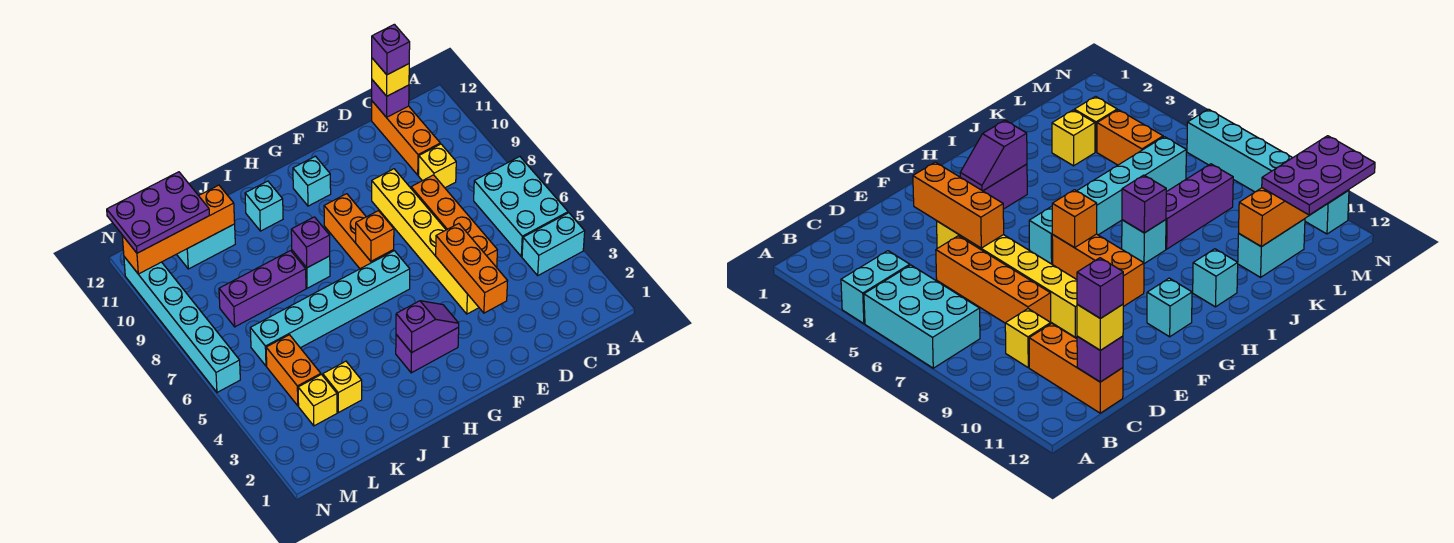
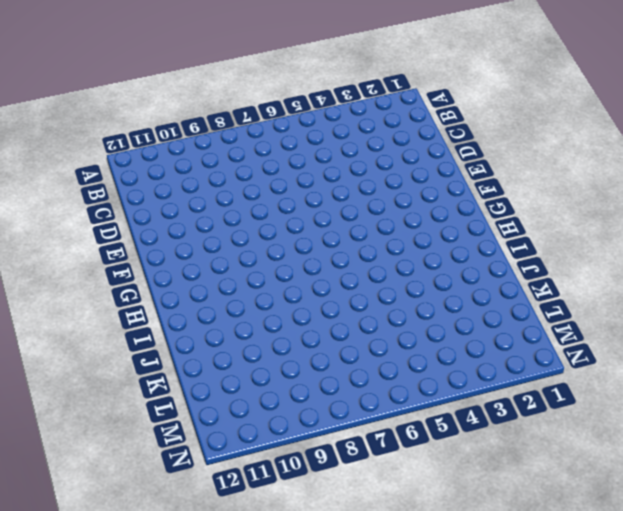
none -> cyan 1x2 brick [522,213,585,275]
none -> cyan 2x3 brick [474,157,568,257]
none -> yellow 1x1 brick [419,144,456,188]

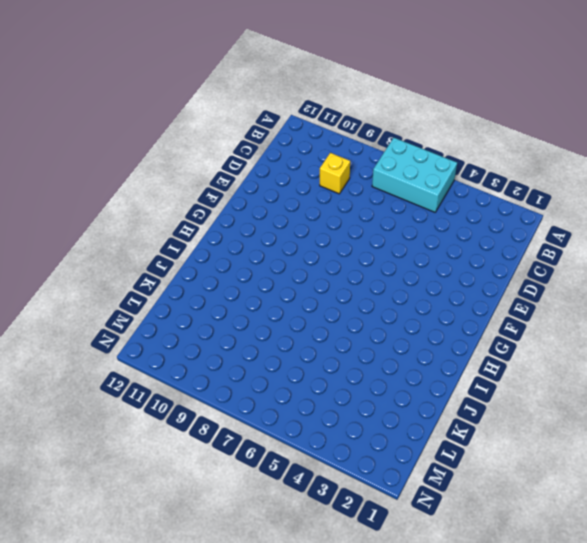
none -> cyan 1x2 brick [522,213,585,275]
none -> orange 1x3 brick [372,101,440,175]
none -> orange 1x4 brick [411,175,497,267]

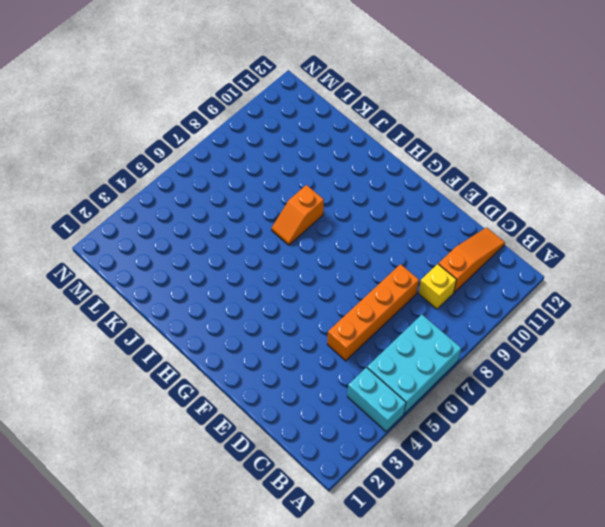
orange 1x3 slope [439,227,505,292] -> orange 1x3 brick [372,101,440,175]
orange 1x2 slope [272,185,324,245] -> cyan 1x1 brick [292,251,330,288]
none -> yellow 1x6 brick [372,169,479,314]
none -> purple 1x2 brick [396,327,459,373]
none -> cyan 1x6 brick [250,251,410,366]

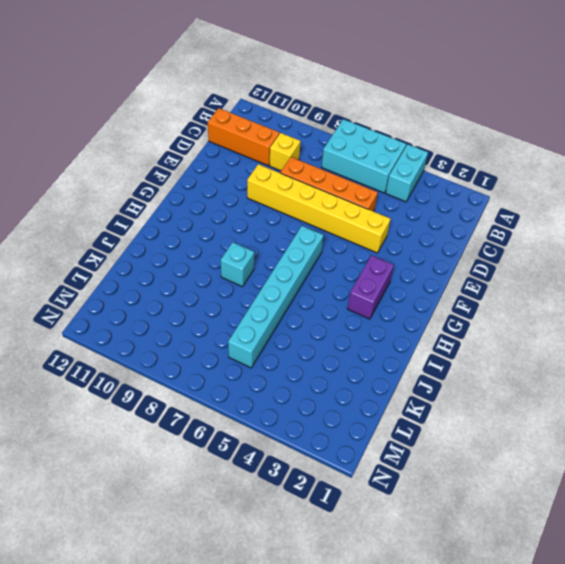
none -> orange 1x3 brick [324,194,394,269]
none -> cyan 1x1 brick [293,156,331,206]
none -> cyan 1x1 brick [245,181,283,231]

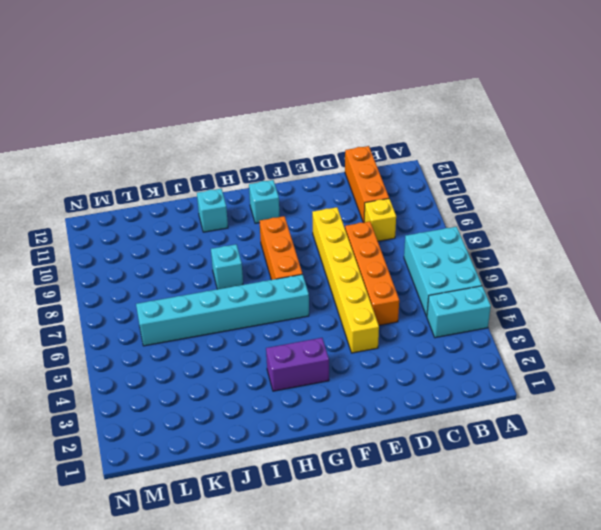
none -> purple 1x3 brick [219,251,306,327]
none -> yellow 1x1 brick [323,361,362,413]
none -> cyan 1x2 brick [177,224,235,269]

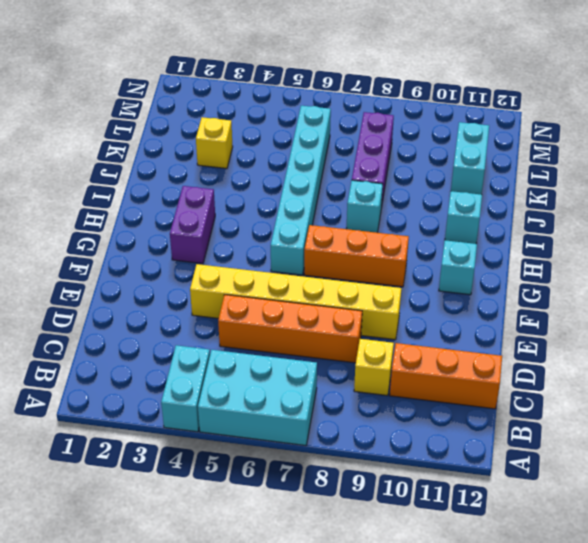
none -> yellow 1x1 brick [298,375,337,426]
none -> orange 1x2 brick [266,335,321,406]
none -> cyan 1x6 brick [124,257,240,392]

